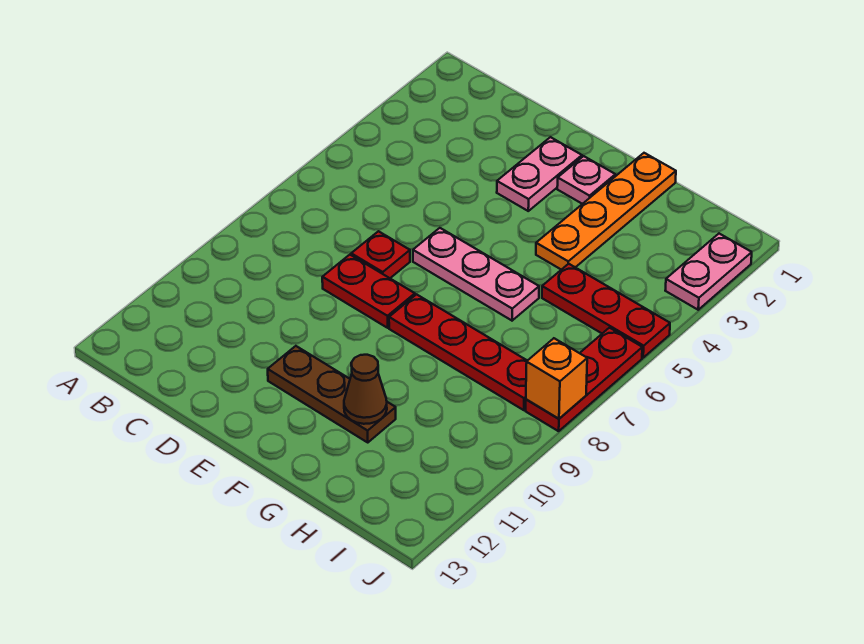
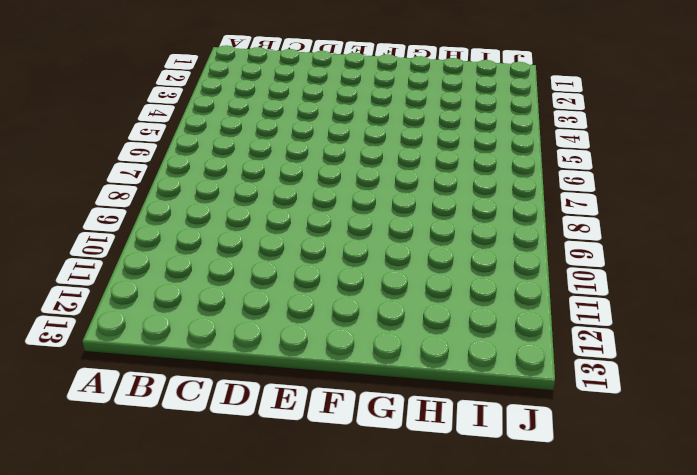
none -> red 1x1 plate [351,231,410,278]
none -> red 1x2 plate [322,255,415,328]
none -> pink 1x2 plate [497,137,582,211]

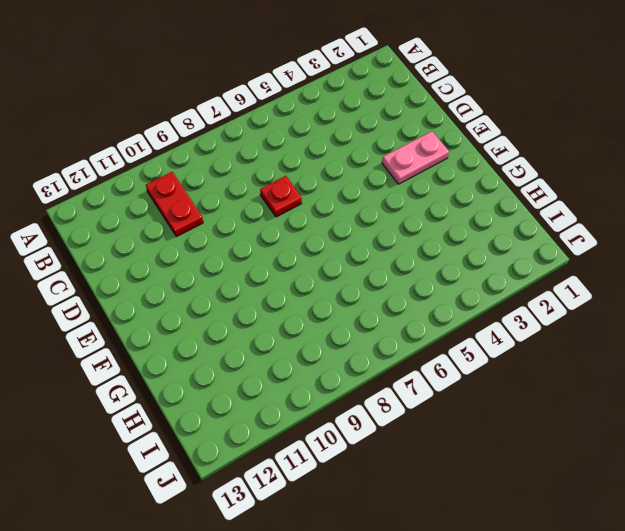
red 1x2 plate [146,172,203,237] -> red 1x2 plate moved to [322,255,415,328]
none -> pink 1x3 plate [413,228,539,321]
none -> brown 1x3 plate [268,346,396,442]
none -> pink 1x1 plate [557,156,615,204]

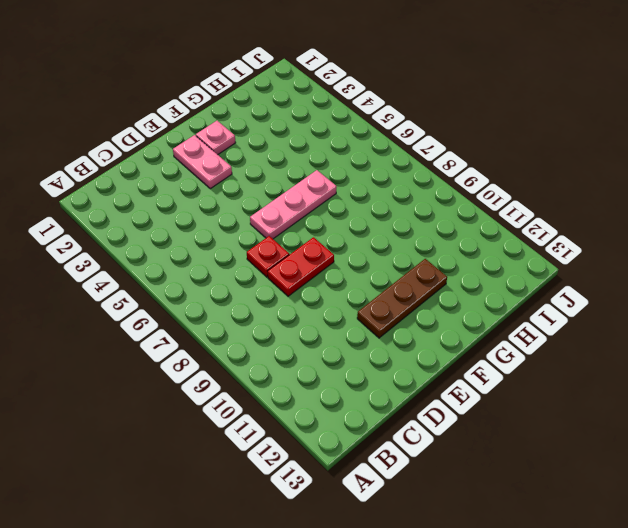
none -> red 1x4 plate [389,294,527,410]
none -> orange 1x4 plate [536,153,676,270]
none -> red 1x3 plate [542,264,670,358]

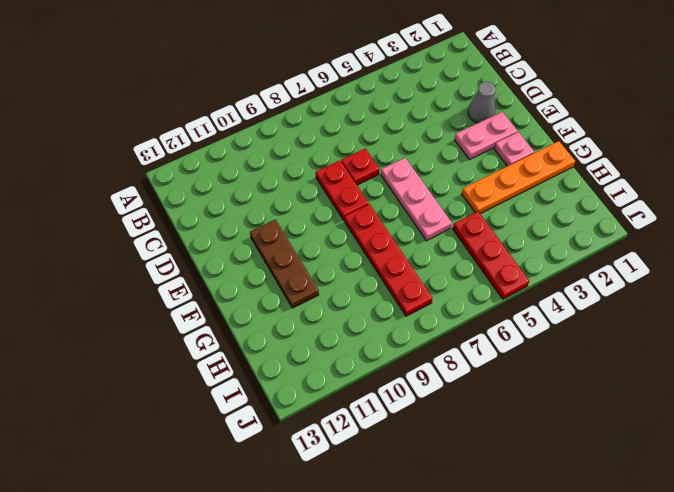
grey 1x1 cone [468,82,496,123] -> none
none -> pink 1x2 plate [665,234,752,310]
none -> red 1x3 plate [526,328,642,431]
none -> brown 1x1 cone [344,355,387,424]

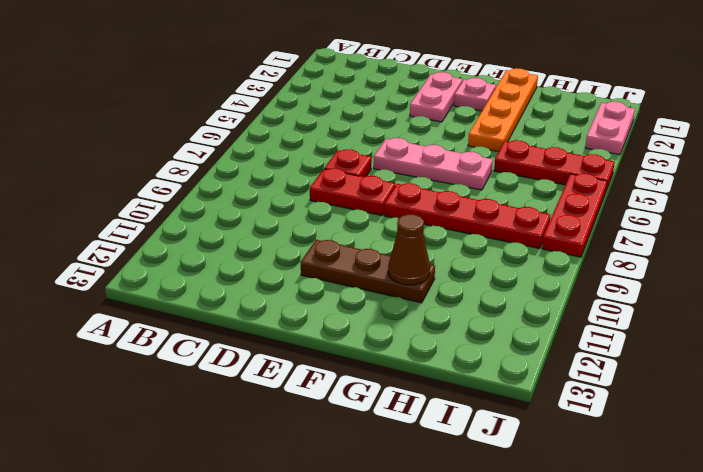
none -> orange 1x1 brick [526,338,587,419]

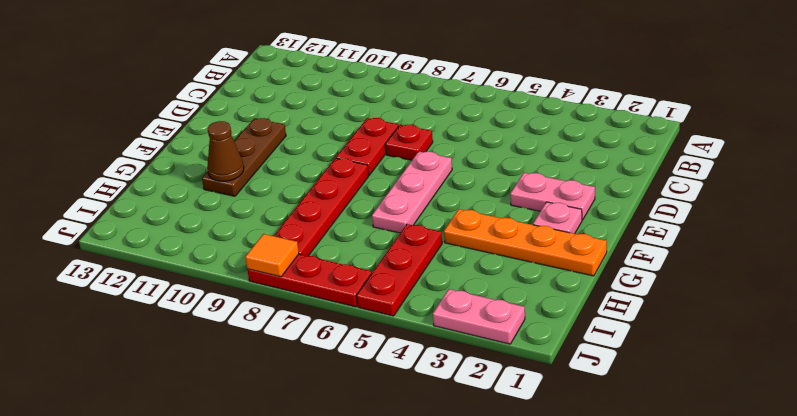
orange 1x1 tile [245,234,299,277] -> orange 1x1 brick [526,338,587,419]

